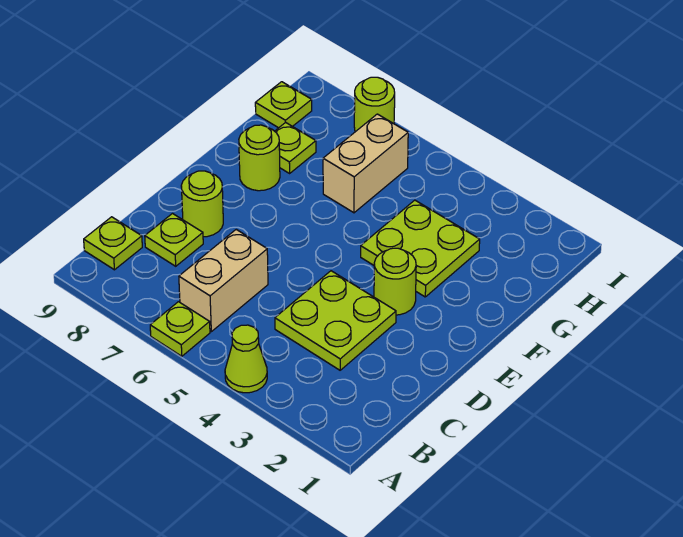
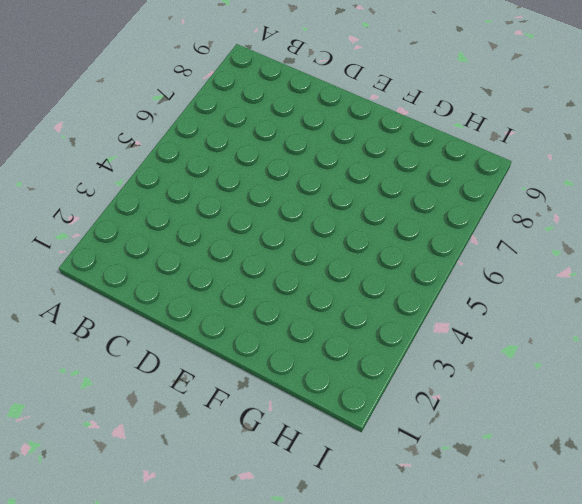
none -> lime 1x1 cone [225,325,267,393]
none -> lime 1x1 plate [150,302,210,356]
none -> tan 1x2 brick [179,230,268,332]

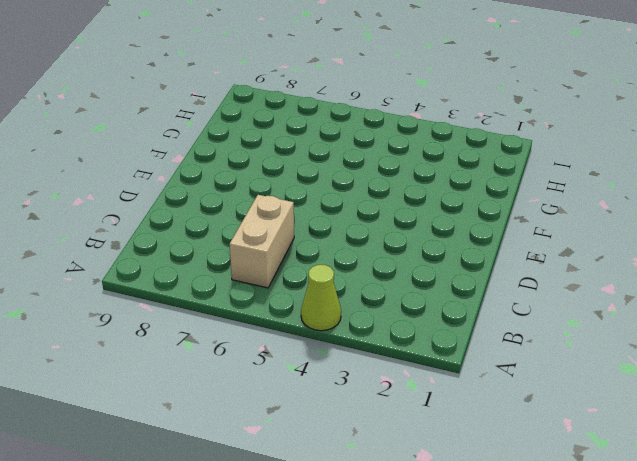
none -> lime 1x1 plate [150,302,210,356]
none -> lime 1x1 plate [84,217,142,270]
none -> lime 2x2 plate [275,271,396,370]

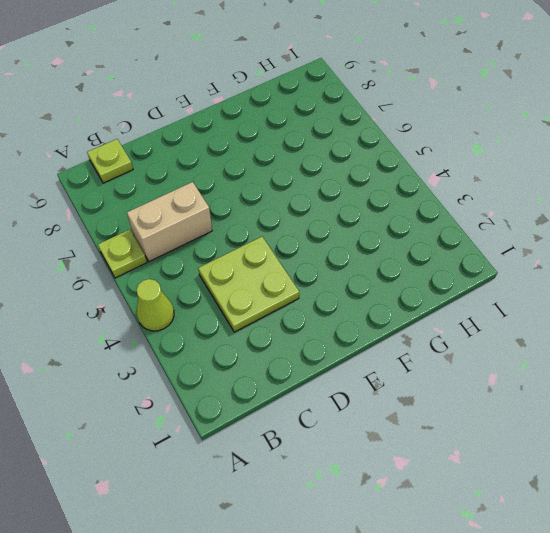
none -> lime 1x1 plate [145,214,203,266]
none -> lime 1x1 round brick [181,171,223,237]
none -> lime 1x1 round brick [374,248,416,315]

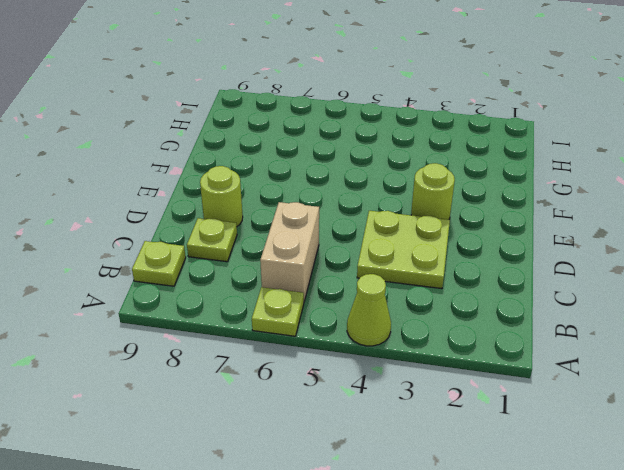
none -> lime 2x2 plate [361,200,480,297]
none -> lime 1x1 round brick [239,125,280,191]
none -> tan 1x2 brick [323,114,408,213]

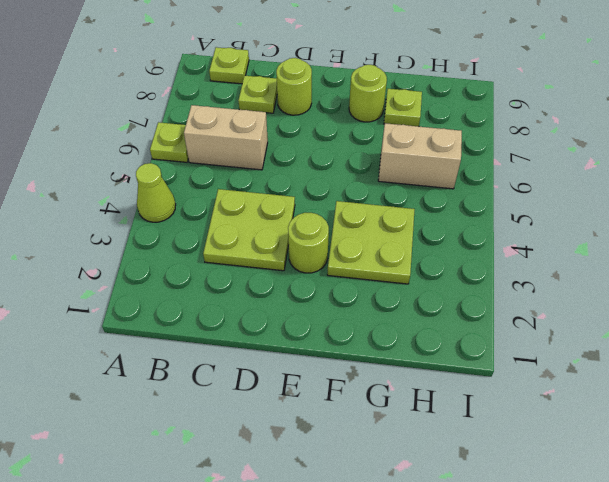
none -> lime 1x1 plate [255,82,312,128]
none -> lime 1x1 round brick [354,77,395,132]

